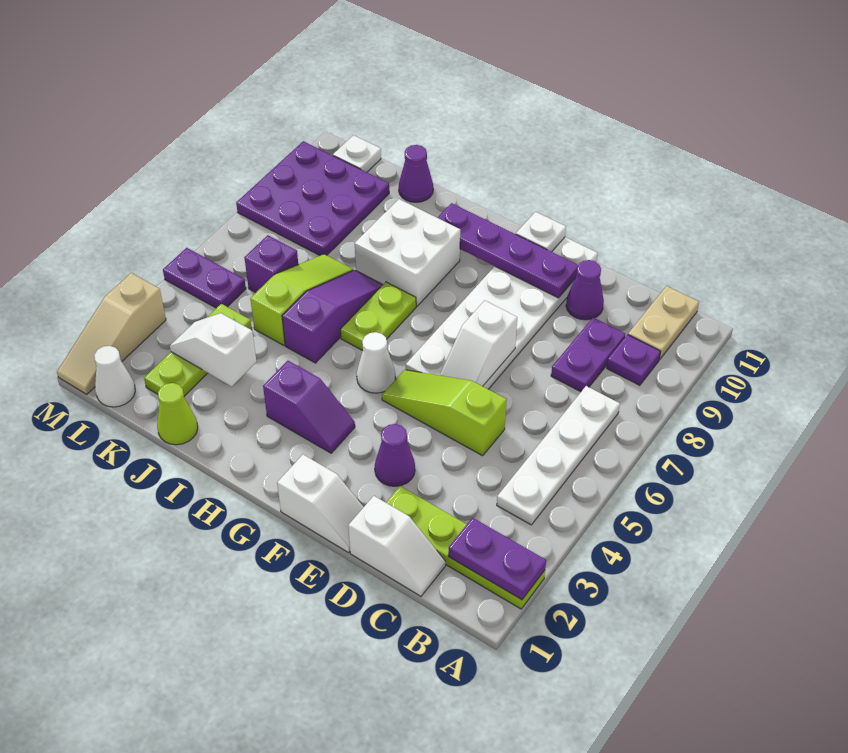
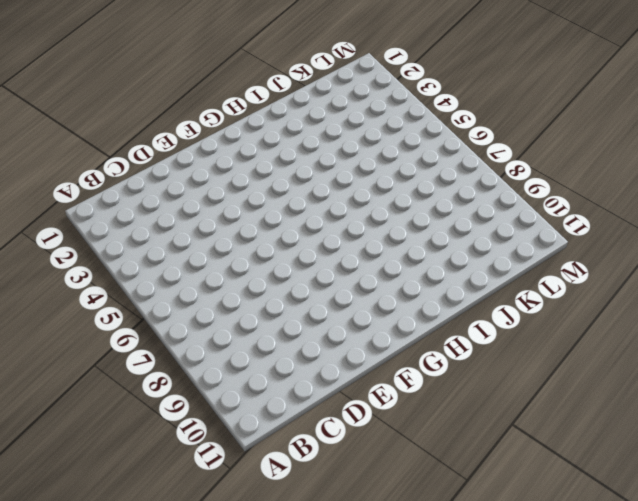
none -> lime 1x4 plate [386,486,545,609]
none -> white 1x4 plate [497,386,620,525]
none -> purple 1x1 plate [607,335,661,385]
none -> tan 1x2 plate [628,286,699,360]

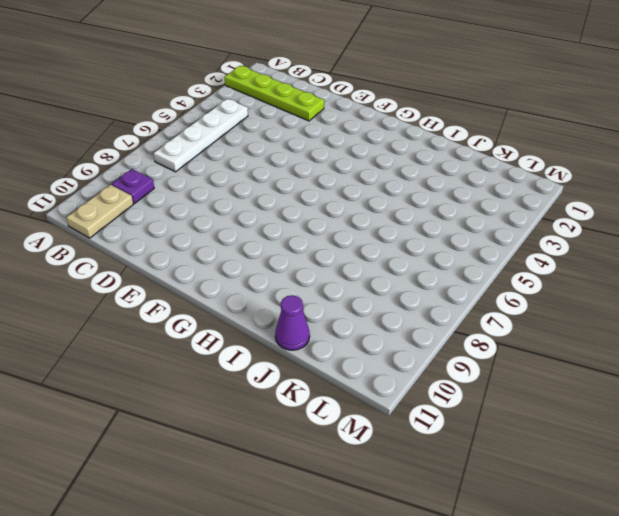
none -> white 1x2 slope [348,496,445,596]
none -> purple 1x2 plate [551,318,626,392]
none -> lime 1x3 slope [382,370,507,456]
none -> purple 1x1 cone [566,260,604,320]

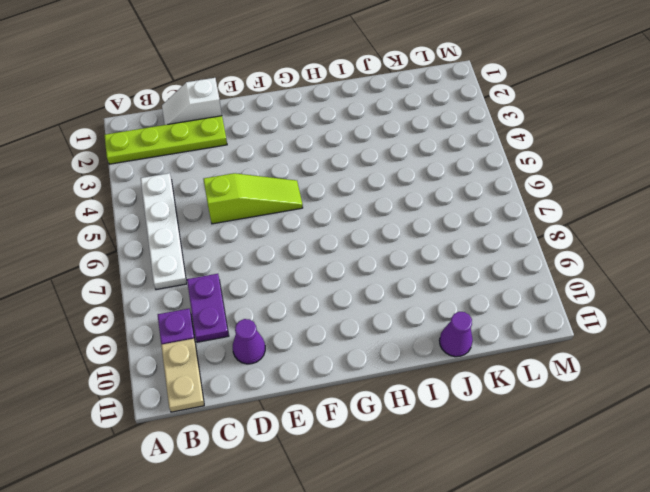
none -> white 1x2 slope [277,455,363,553]
none -> purple 1x1 cone [375,424,415,486]
none -> white 2x6 plate [406,237,598,389]
none -> purple 1x2 slope [263,361,355,453]

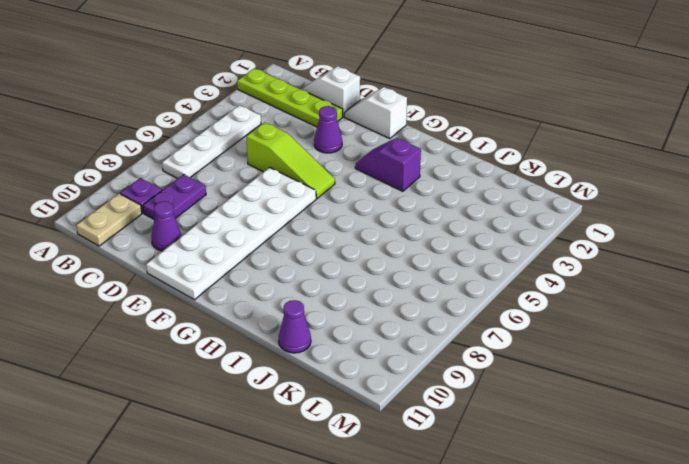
none -> white 1x1 cone [357,332,395,393]
none -> lime 1x2 plate [340,282,416,351]
none -> white 2x2 brick [355,199,460,306]
none -> purple 1x3 slope [282,270,383,363]

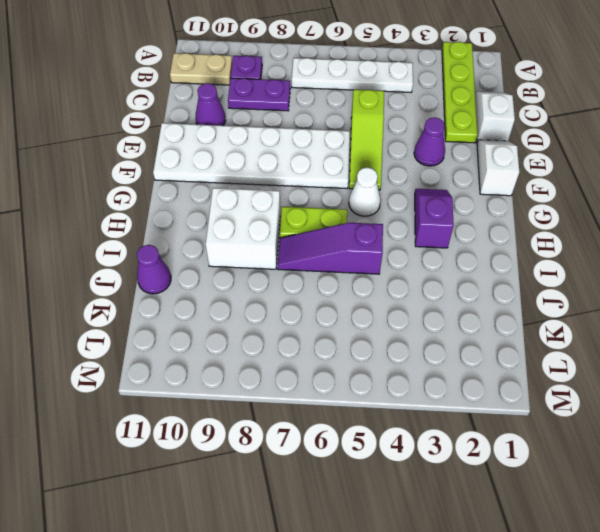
none -> lime 1x1 cone [157,383,198,445]
none -> lime 1x3 slope [250,254,353,345]
none -> lime 1x3 plate [144,304,252,396]
none -> purple 1x1 brick [244,235,298,292]

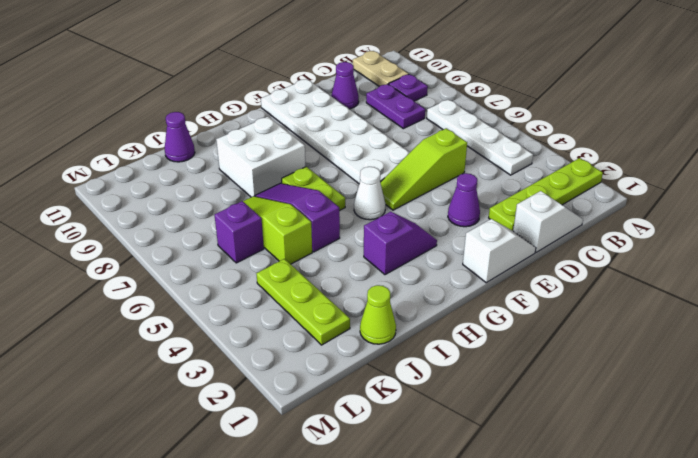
none -> purple 3x3 plate [236,141,389,256]
none -> white 1x1 cone [94,346,135,407]
none -> purple 1x2 plate [163,248,246,308]
none -> white 1x1 plate [333,135,381,172]

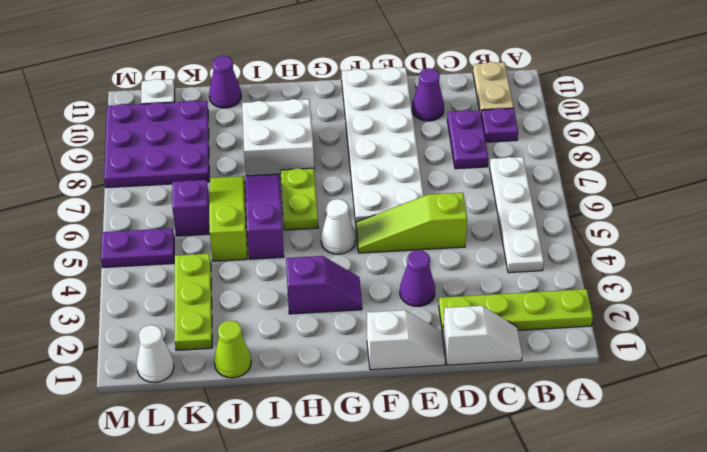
none -> tan 1x3 slope [57,273,166,394]
none -> purple 1x2 plate [448,518,546,600]
none -> white 1x2 slope [440,300,517,386]
none -> purple 1x4 plate [438,203,578,298]

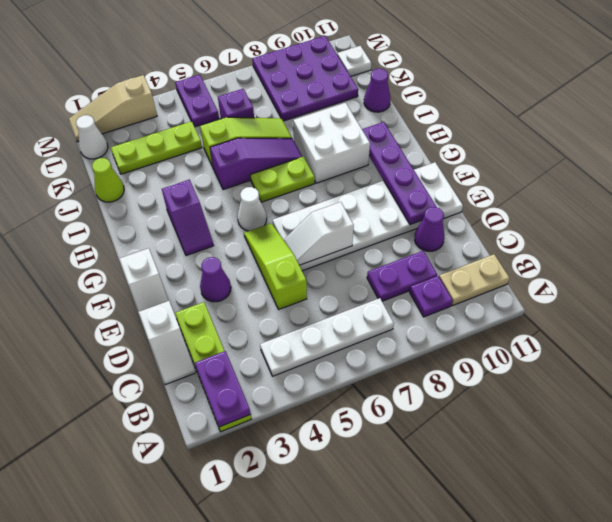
none -> white 1x1 plate [516,212,566,252]
none -> white 1x2 slope [170,313,256,387]

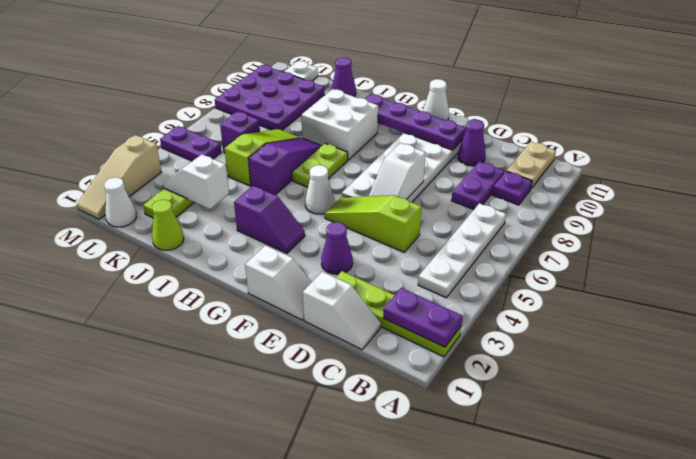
white 1x1 cone [423,79,449,120] -> white 1x1 plate [516,212,566,252]

